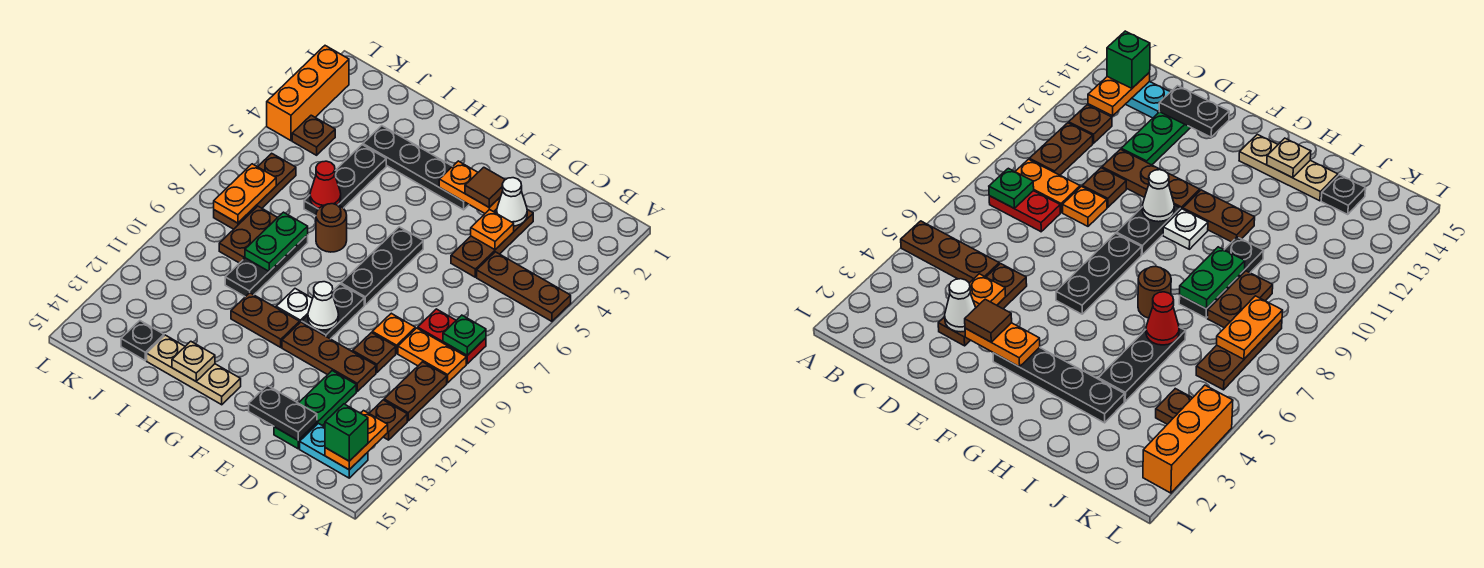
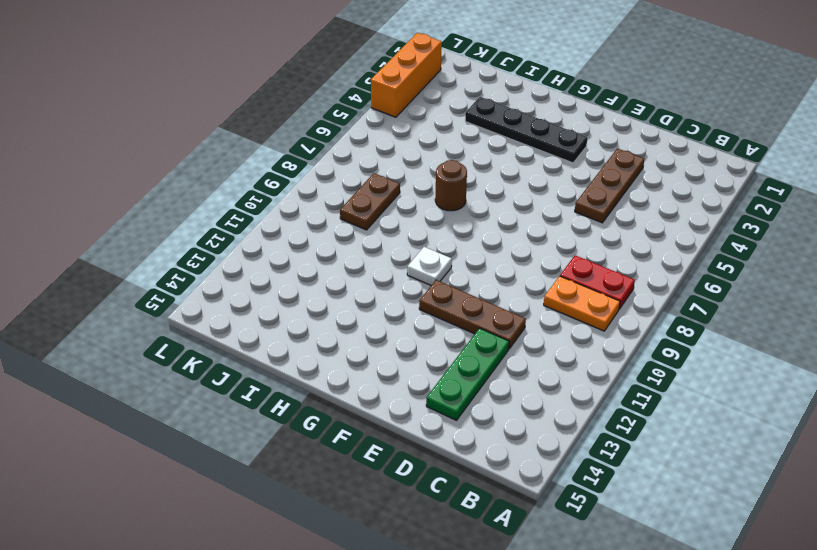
none -> brown 1x3 plate [477,252,571,321]
none -> brown 1x2 plate [384,362,447,421]
none -> brown 1x1 plate [369,400,407,440]
none -> cyan 1x2 plate [300,423,368,478]

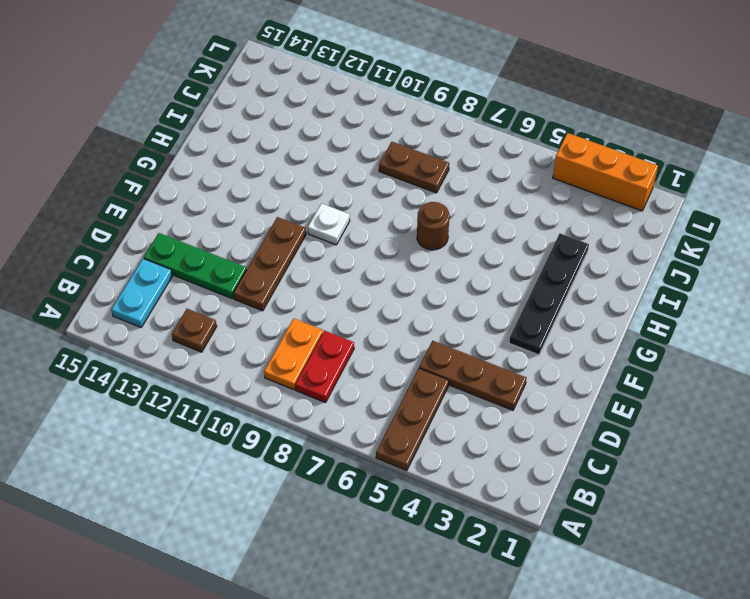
none -> brown 1x2 plate [384,362,447,421]
none -> orange 1x1 plate [372,313,415,353]
none -> brown 1x1 plate [353,333,396,372]
none -> black 1x3 plate [341,227,423,305]

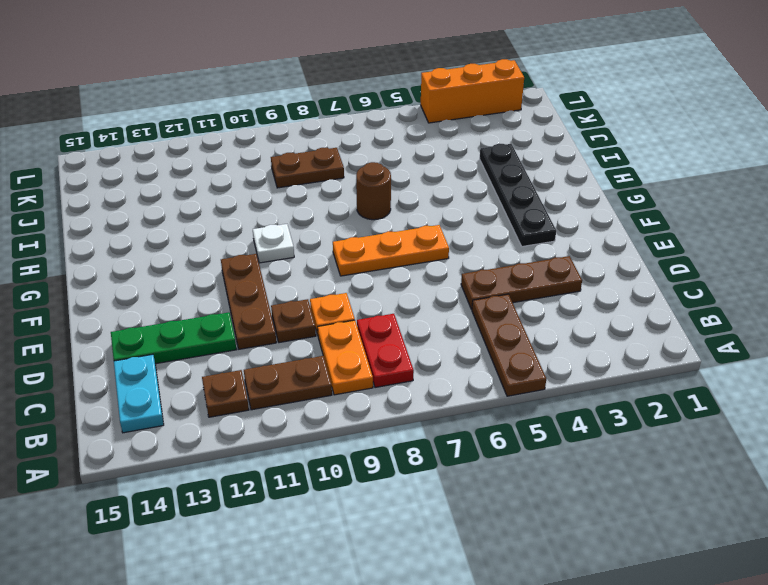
orange 1x3 plate [333,225,449,276] -> black 1x3 plate [341,227,423,305]
none -> black 1x2 plate [302,284,364,339]
none -> brown 1x2 plate [231,293,300,347]
none -> tan 1x3 plate [147,335,241,405]
none -> black 1x3 plate [304,145,386,216]

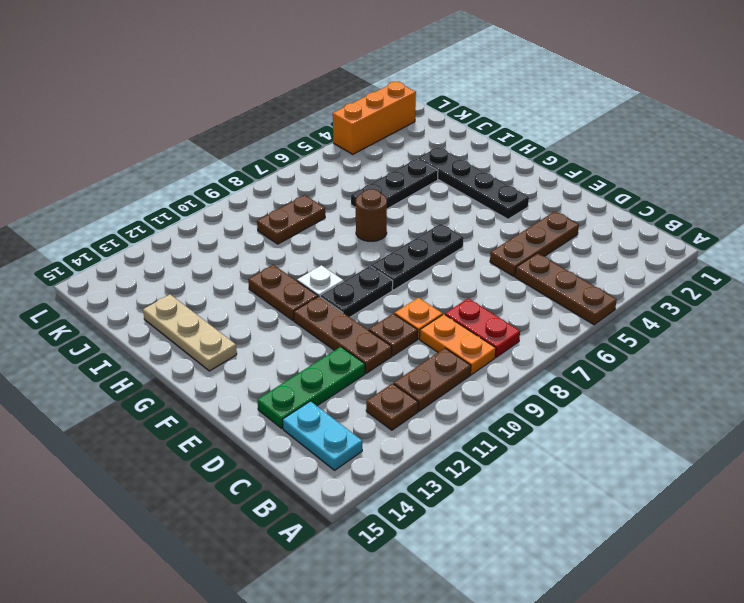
none -> black 1x3 plate [225,235,308,297]
none -> black 1x1 plate [121,321,164,360]
none -> brown 1x1 plate [292,115,335,155]
none -> brown 1x3 plate [214,153,296,229]

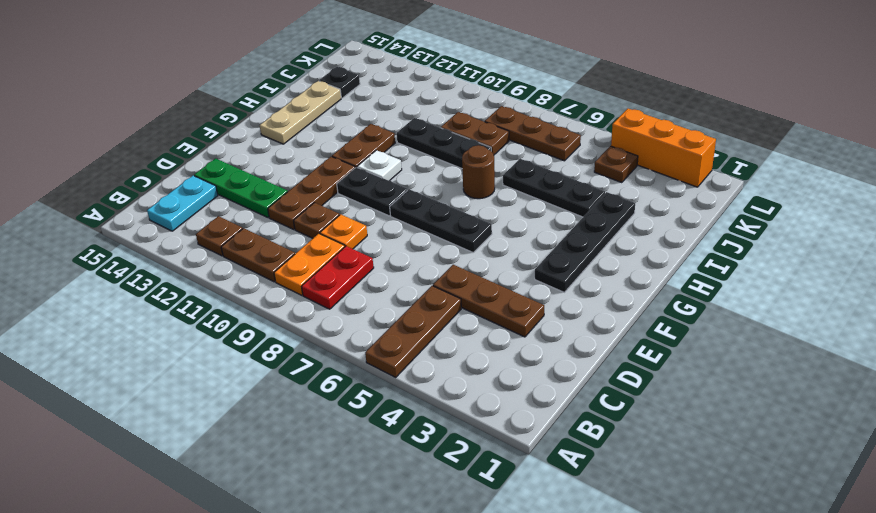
none -> green 1x1 plate [443,315,486,355]
none -> orange 1x2 plate [325,411,388,470]
none -> white 1x1 cone [497,178,527,226]
none -> orange 1x1 plate [471,209,514,250]

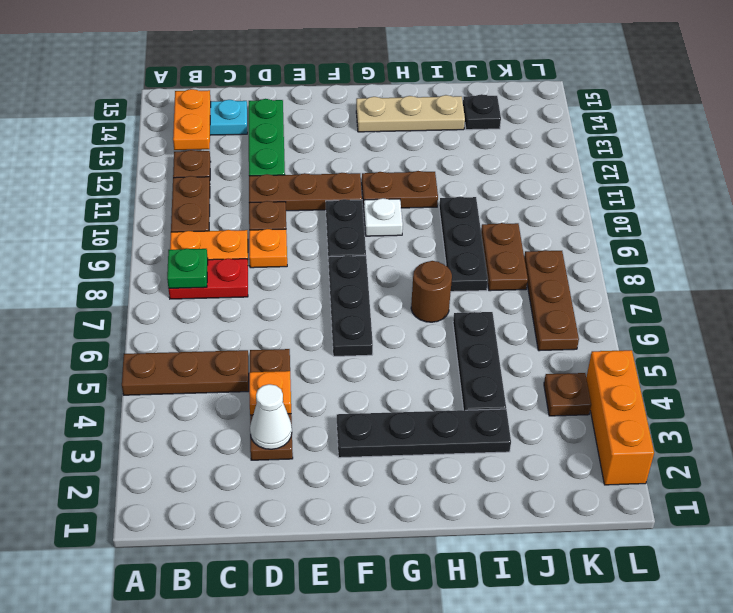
none -> black 1x2 plate [249,385,317,440]
none -> orange 1x2 plate [439,161,500,213]
none -> white 1x1 cone [308,282,339,330]
none -> tan 1x1 plate [172,341,215,381]

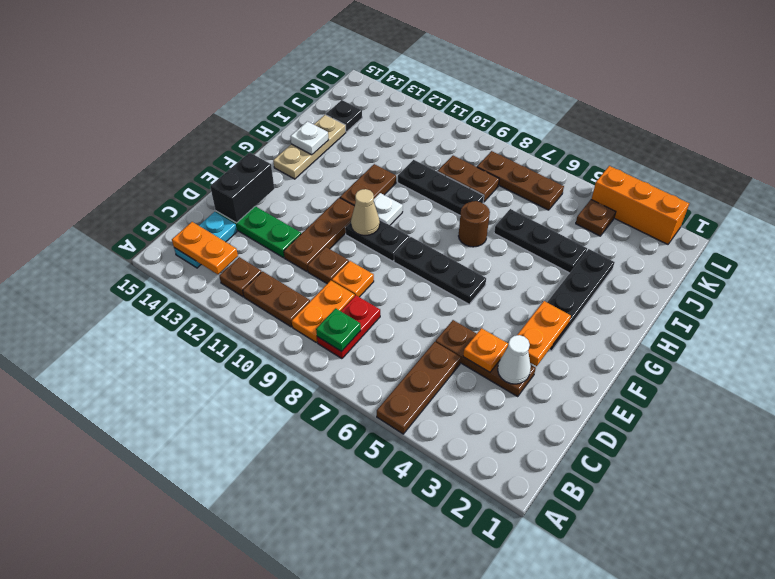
black 1x2 brick [210,152,274,223] -> black 1x2 plate [249,385,317,440]
tan 1x1 cone [351,189,380,236] -> white 1x1 cone [308,282,339,330]
white 1x1 plate [290,121,329,155] -> tan 1x1 plate [172,341,215,381]
none -> red 1x1 cone [310,161,341,208]
none -> green 1x2 plate [245,212,308,271]
none -> orange 1x2 plate [214,164,276,223]
none -> green 1x1 brick [325,404,368,461]

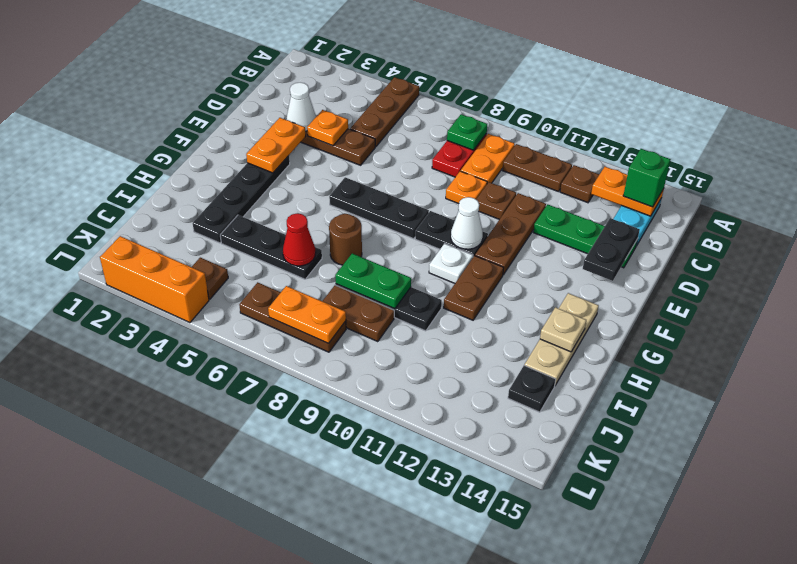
none -> brown 1x1 tile [465,167,505,207]

